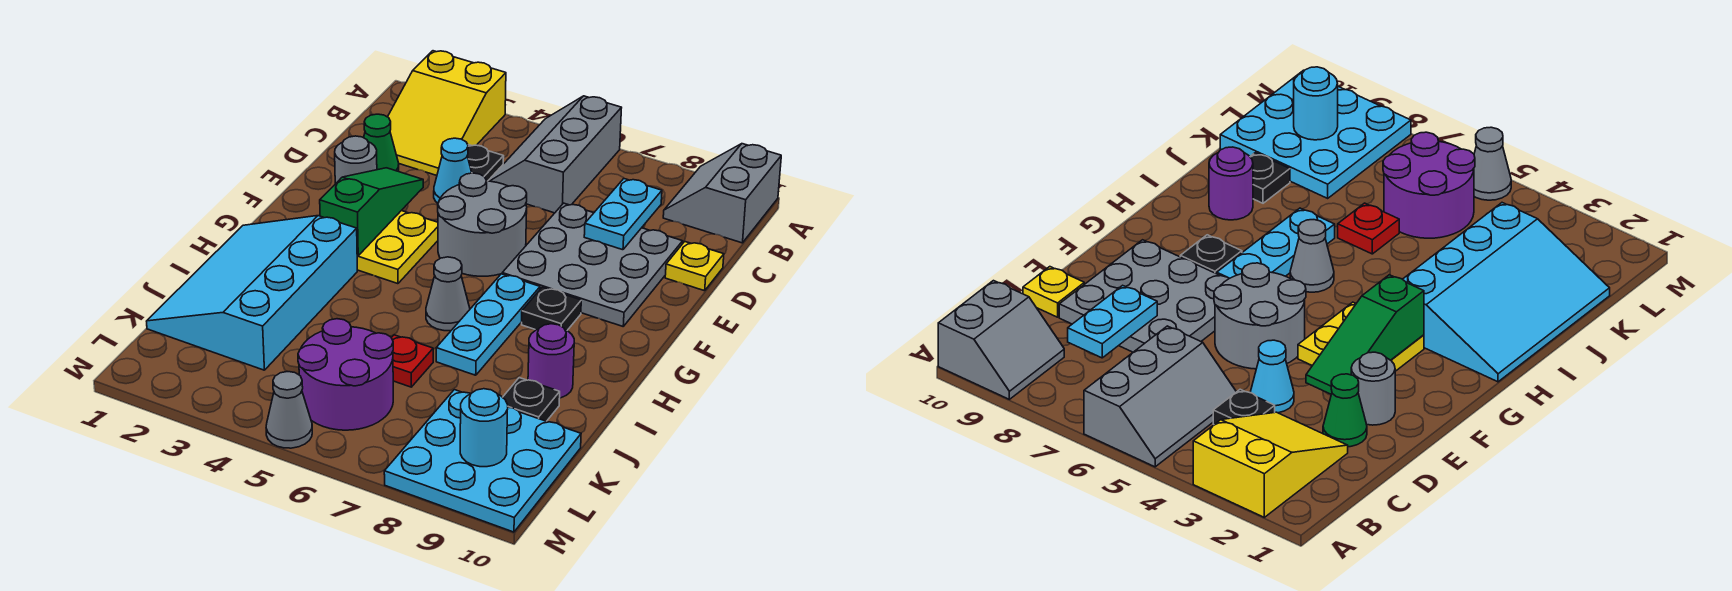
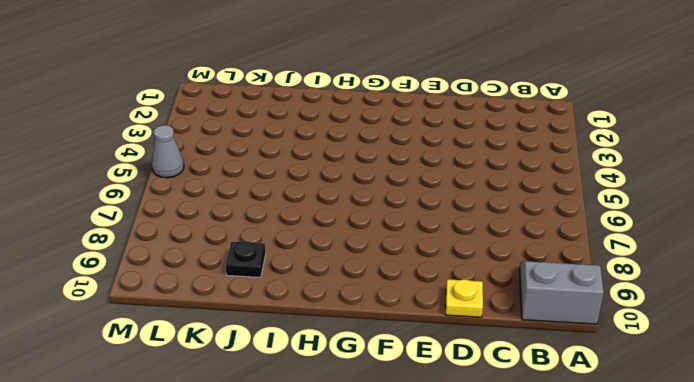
none -> yellow 2x3 slope [388,51,506,175]
none -> grey 2x3 slope [488,96,621,213]
none -> black 1x1 plate [467,145,504,181]

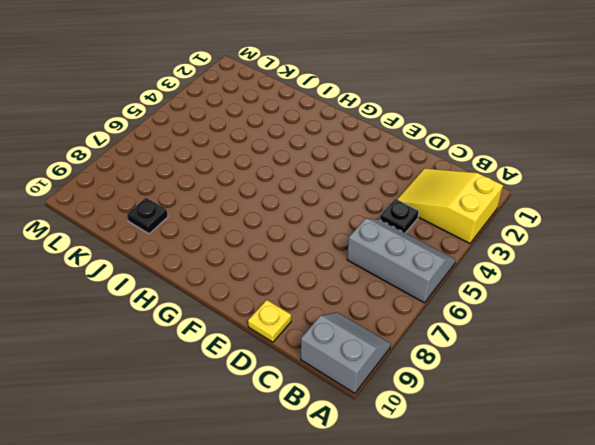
none -> green 1x1 cone [364,114,399,171]
none -> cyan 1x1 cone [434,138,472,203]
none -> grey 3x3 plate [502,203,683,326]

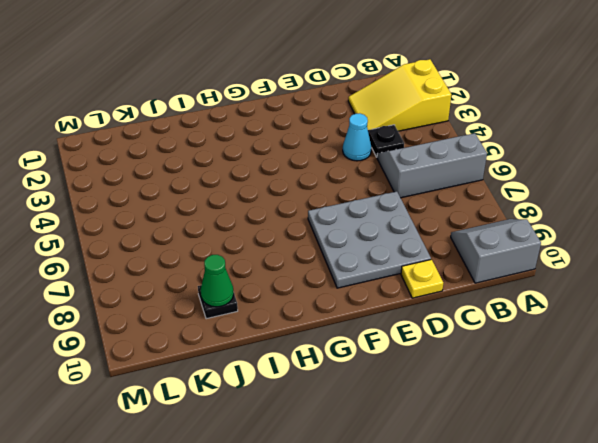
green 1x1 cone [201,255,234,307] -> green 1x1 cone moved to [364,114,399,171]
none -> grey 1x1 round brick [335,136,377,184]
none -> grey 2x2 round brick [438,173,527,276]
none -> yellow 2x2 plate [357,211,438,284]

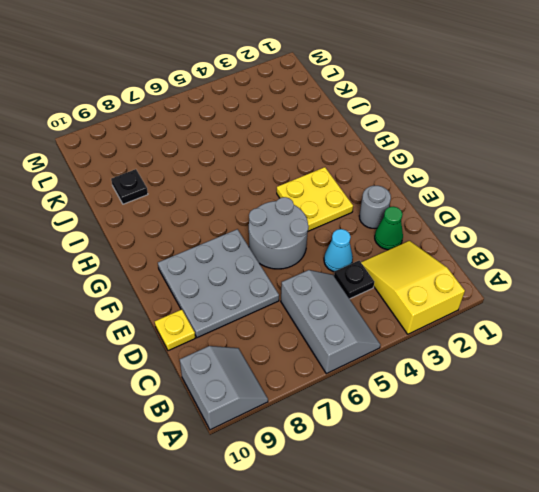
none -> cyan 1x3 plate [436,274,540,375]
none -> black 1x1 plate [522,287,581,330]
none -> cyan 3x4 slope [147,216,357,370]

